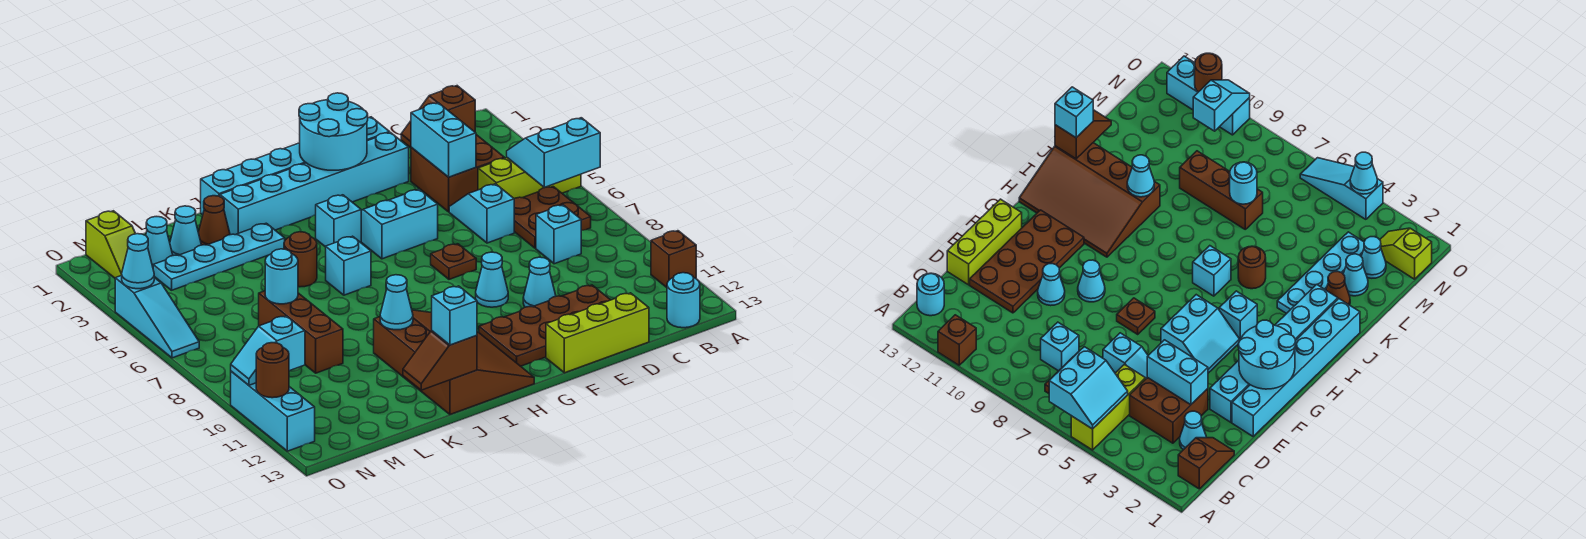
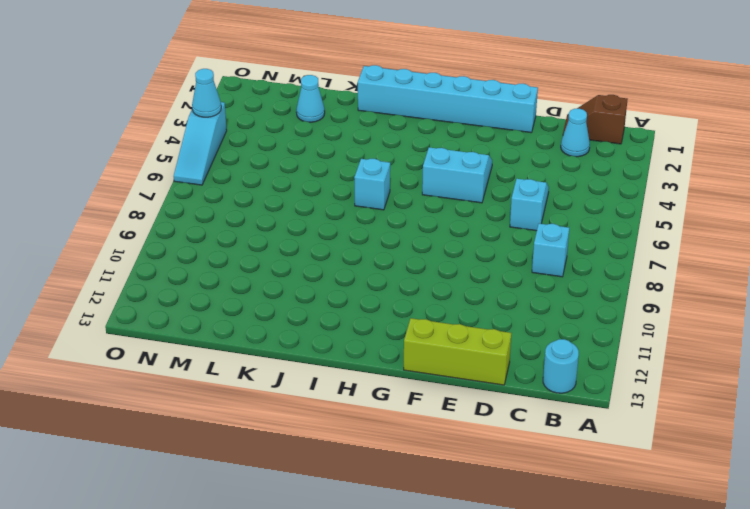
none -> lime 1x3 brick [478,158,581,198]
none -> brown 1x1 brick [651,231,696,287]
none -> brown 2x2 plate [514,187,591,248]
none -> brown 2x2 brick [411,135,504,212]

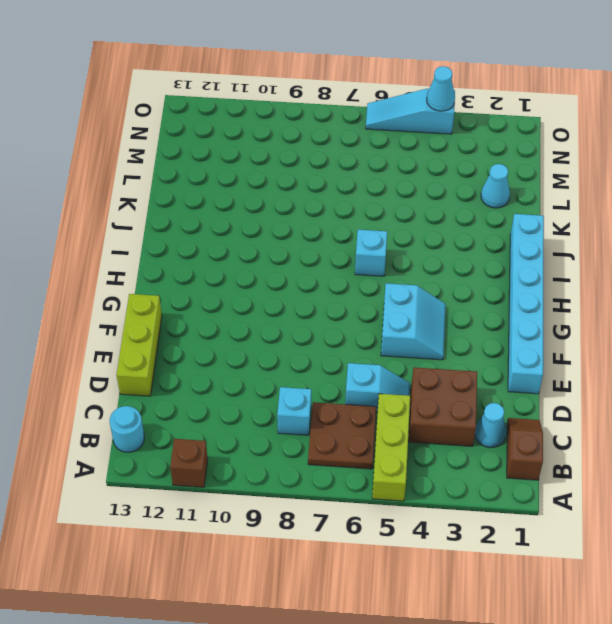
none -> brown 2x4 plate [479,285,610,366]
none -> cyan 1x6 brick [220,132,409,235]
none -> cyan 1x1 cone [523,257,556,307]
none -> brown 1x1 plate [431,244,476,279]

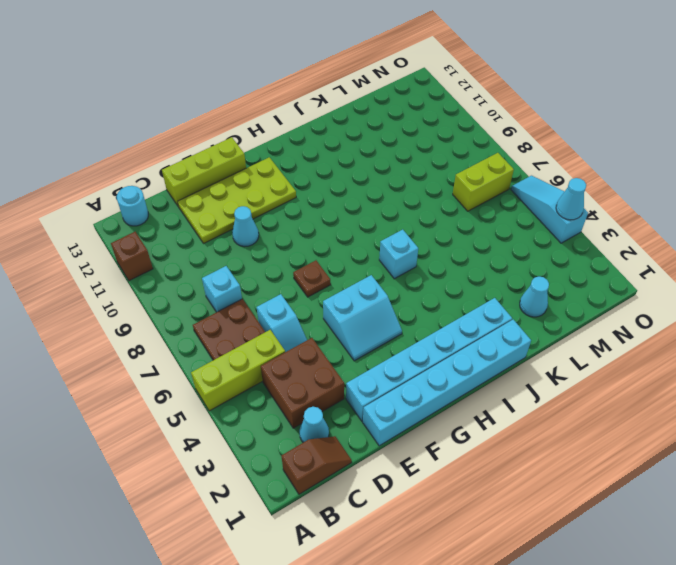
lime 2x4 plate [177,157,296,244] -> brown 2x4 plate [479,285,610,366]
lime 1x2 brick [453,153,514,211] -> none
none -> cyan 1x1 cone [476,252,508,307]
none -> cyan 1x1 brick [316,195,361,247]
none -> brown 3x4 slope [374,310,534,414]
none -> cyan 1x4 plate [153,223,285,290]

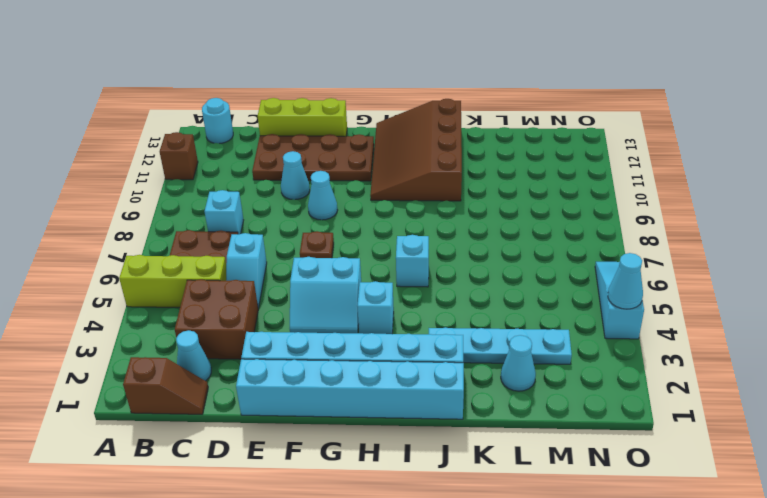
none -> brown 1x1 round brick [284,232,317,287]
none -> brown 1x1 cone [198,196,230,245]
none -> brown 1x3 brick [259,291,343,373]
none -> cyan 1x1 cone [146,217,173,266]

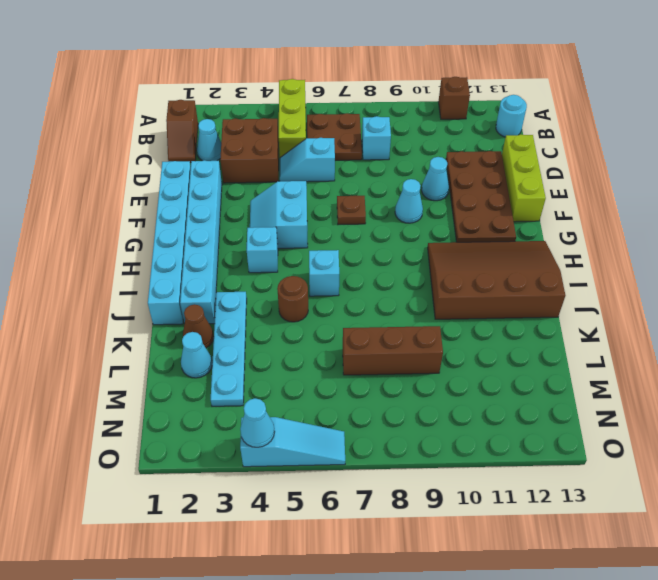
none -> cyan 1x1 cone [146,217,173,266]
none -> lime 1x2 slope [86,211,135,278]
none -> cyan 1x3 brick [231,371,315,451]
none -> cyan 2x2 slope [507,118,600,188]

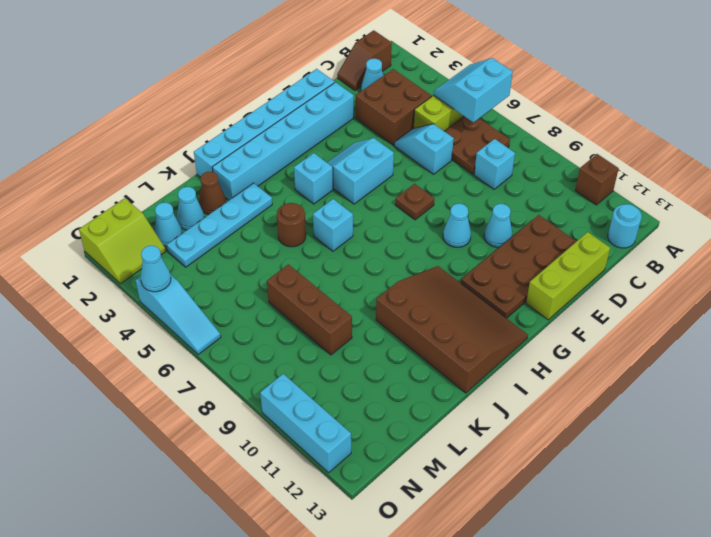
lime 2x2 slope [79,198,166,284] -> lime 1x2 slope [86,211,135,278]
none -> cyan 1x2 brick [411,103,476,177]
none -> cyan 2x2 round brick [299,93,368,170]
none -> cyan 1x1 cone [380,275,413,330]
none -> brown 1x2 slope [403,331,477,390]

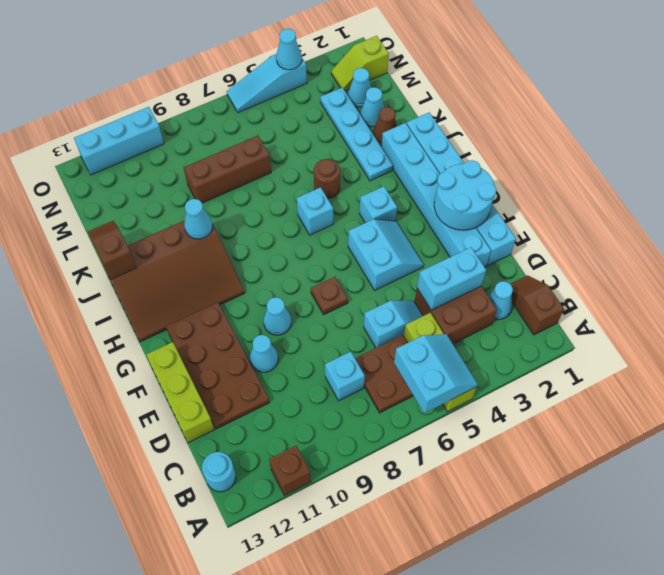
none -> cyan 1x1 round brick [265,249,298,304]
none -> cyan 1x2 slope [231,316,305,385]
none -> brown 1x1 round brick [256,343,289,398]
none -> cyan 1x1 brick [432,286,477,345]

